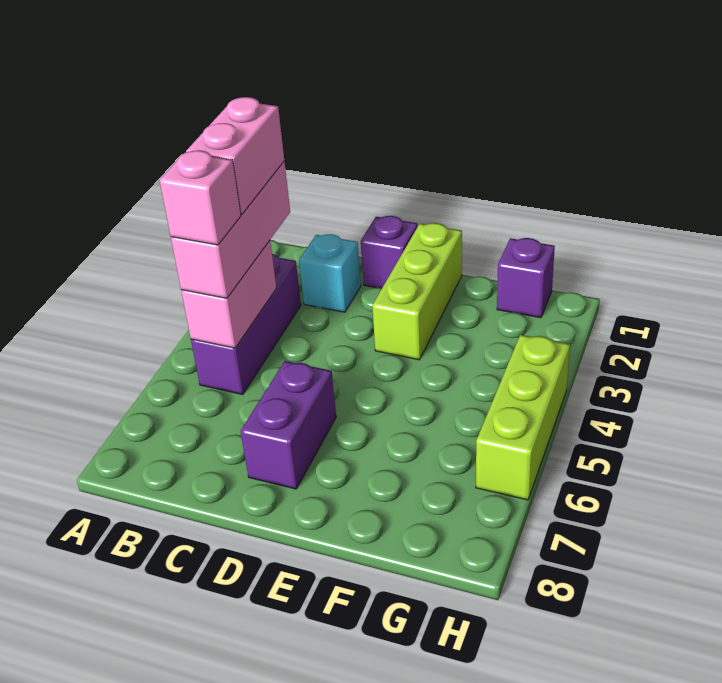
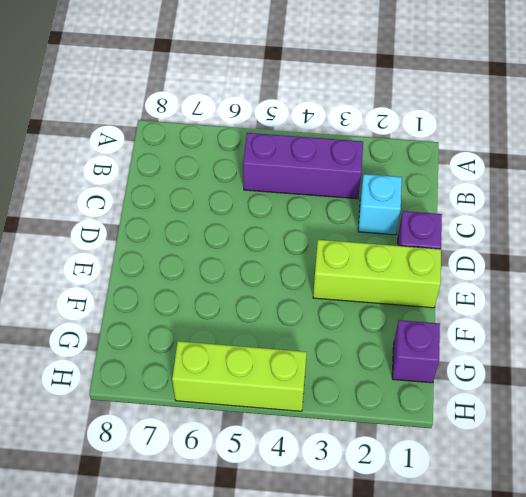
none -> purple 1x2 brick [241,361,336,489]
none -> pink 1x2 brick [181,240,276,348]

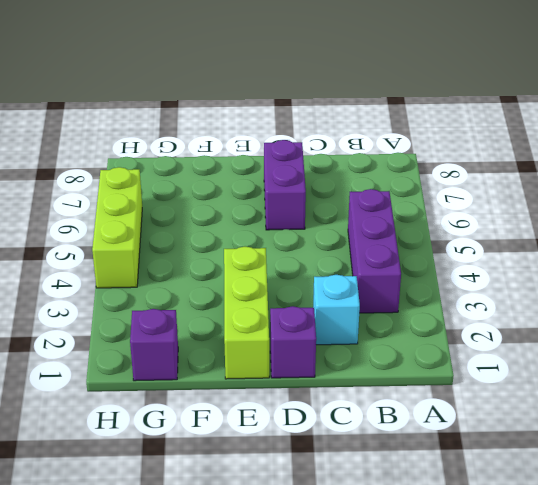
none -> pink 1x2 brick [181,240,276,348]
none -> pink 1x3 brick [171,161,290,298]

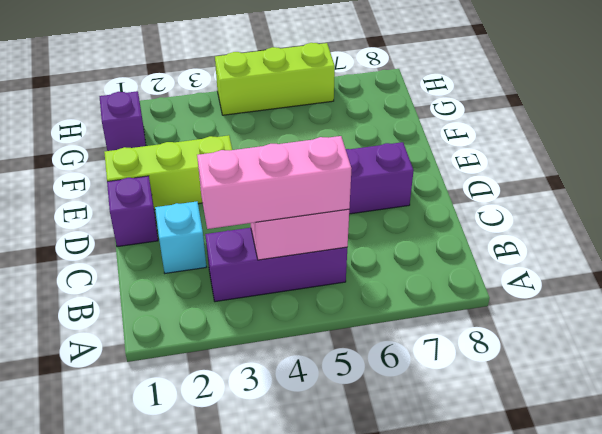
none -> pink 1x2 brick [186,97,284,215]
none -> pink 1x1 brick [159,150,241,245]

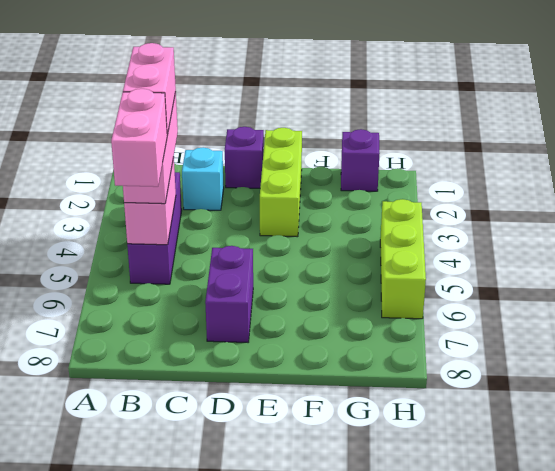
pink 1x2 brick [111,89,167,187] -> pink 1x1 brick [159,150,241,245]

